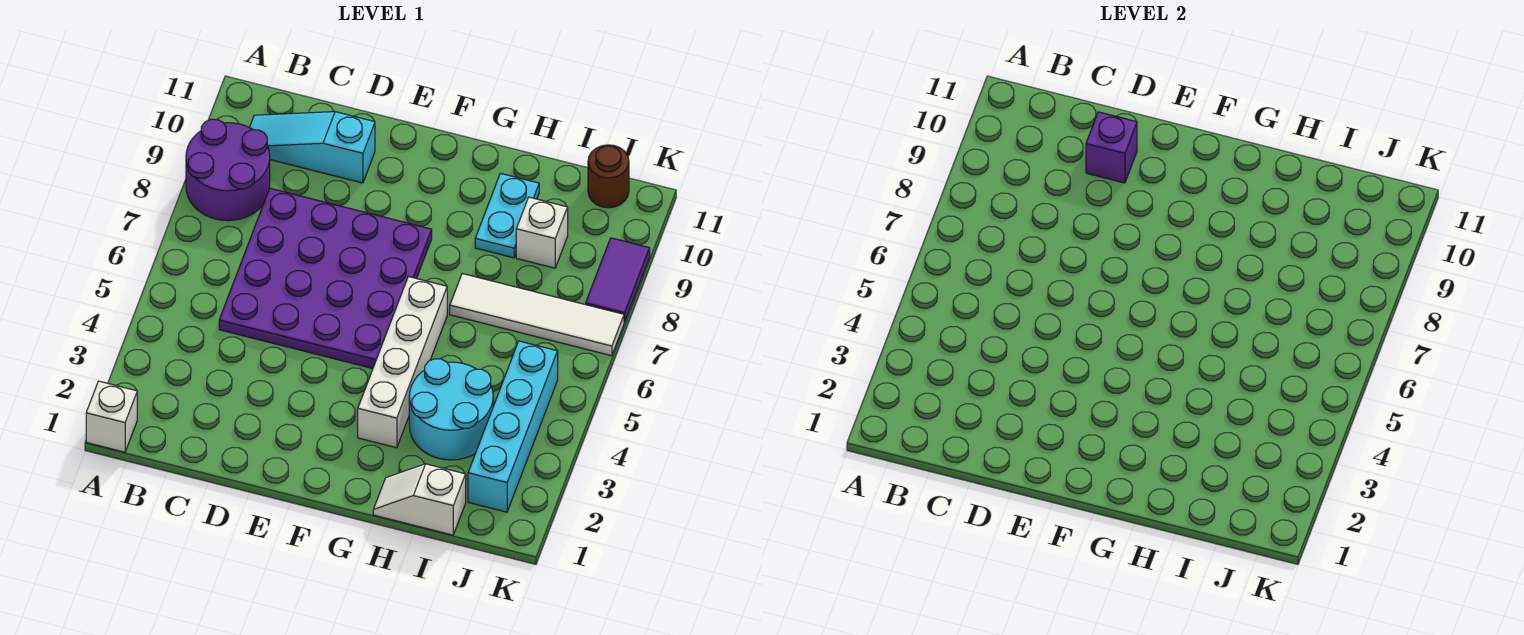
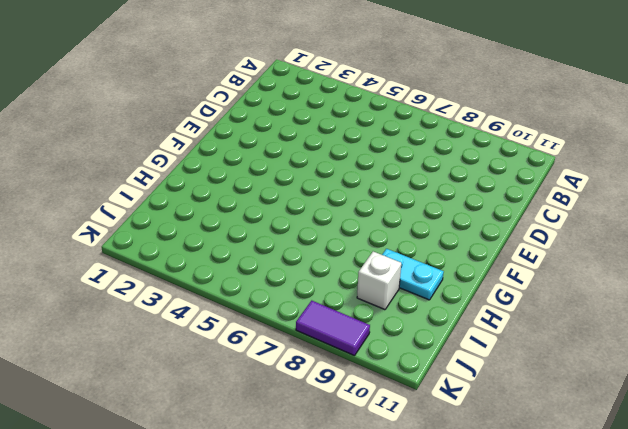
none -> white 1x1 brick [86,381,137,452]
none -> purple 2x2 round brick [186,119,270,221]
none -> cyan 1x3 slope [249,112,375,183]

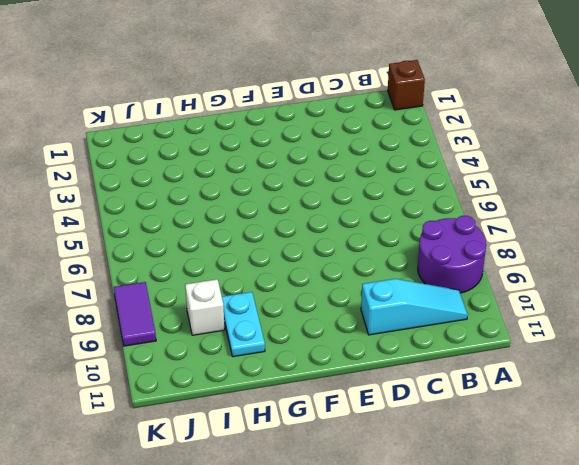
brown 1x1 brick [388,60,425,110] -> white 1x1 brick [86,381,137,452]
none -> purple 4x4 plate [219,188,432,369]
none -> white 1x4 brick [358,277,447,448]
none -> white 1x2 slope [373,464,466,535]

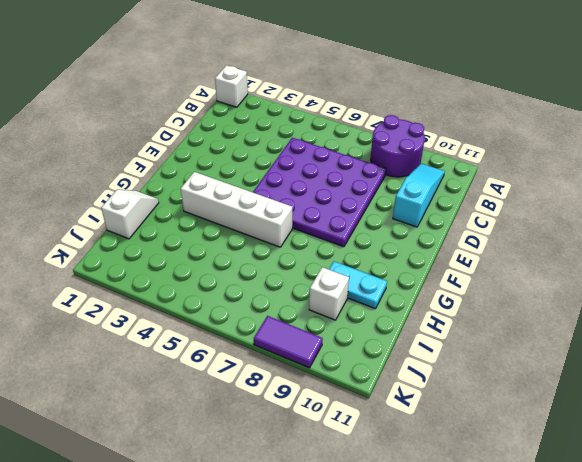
none -> cyan 2x2 round brick [409,359,493,460]
none -> white 1x4 tile [450,274,624,356]
none -> cyan 1x4 brick [468,341,558,512]

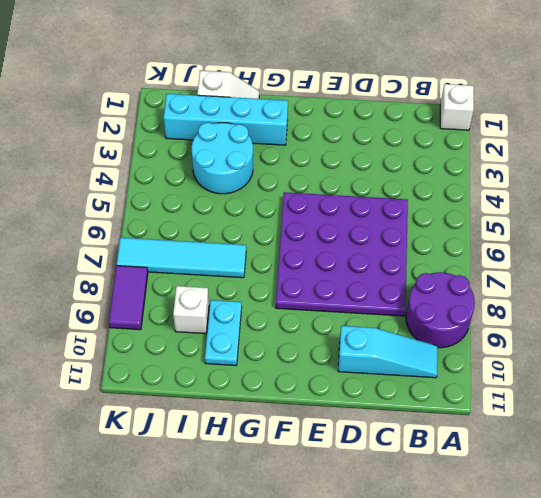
cyan 1x4 brick [164,94,288,145] -> cyan 1x4 brick turned to [468,341,558,512]
cyan 1x4 tile [117,238,246,278] -> white 1x4 tile [450,274,624,356]
none -> white 1x4 brick [358,277,447,448]
none -> brown 1x1 round brick [588,145,629,208]
none -> purple 1x1 brick [1086,112,1137,183]

